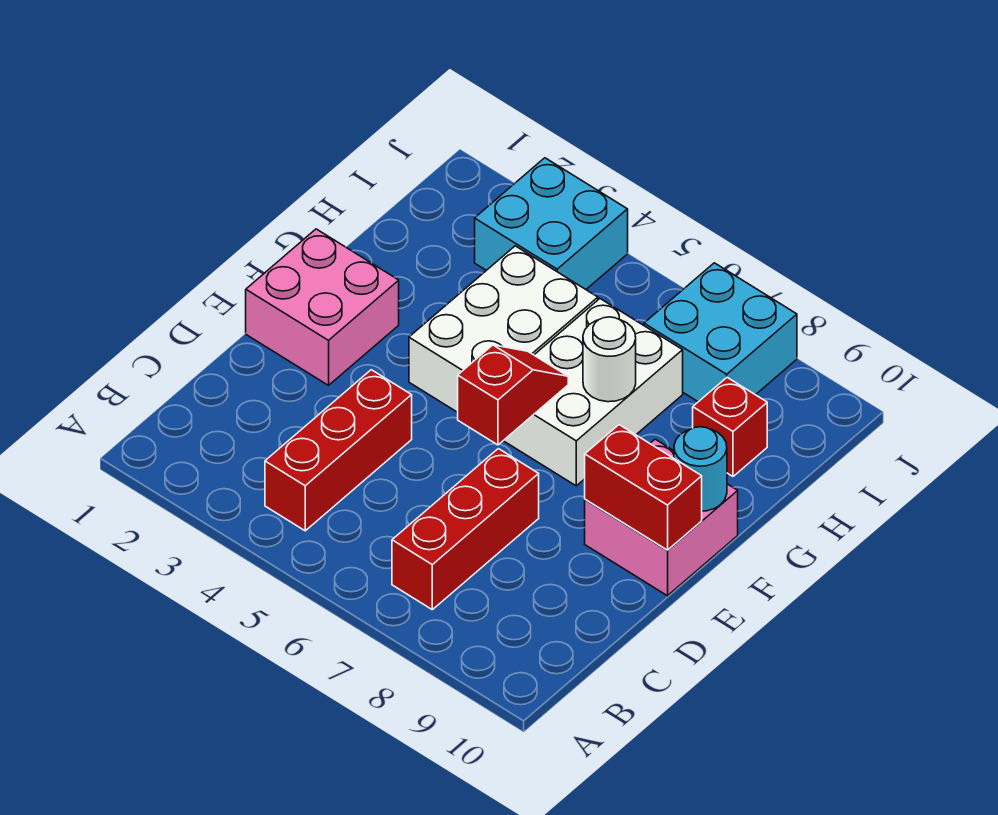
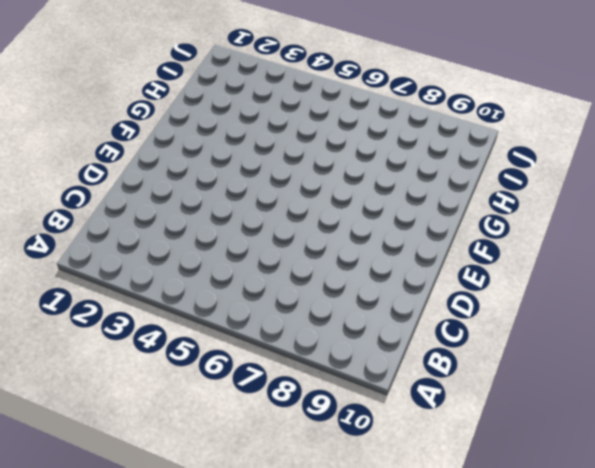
none -> red 1x3 brick [265,370,412,531]
none -> red 1x3 brick [392,449,539,610]
none -> pink 2x2 brick [246,229,399,385]

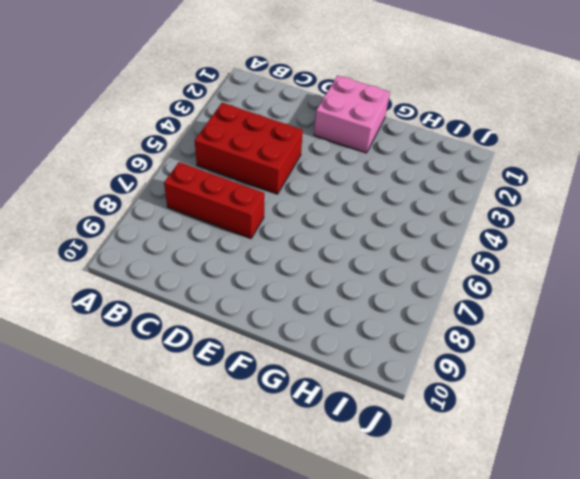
red 2x3 brick [195,103,303,194] -> red 1x3 brick [265,370,412,531]
none -> pink 2x2 brick [585,439,738,596]
none -> white 2x3 brick [409,246,598,412]
none -> white 2x3 brick [504,299,683,486]

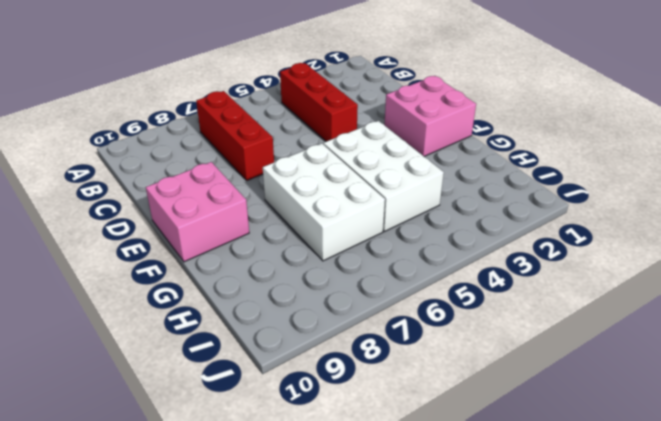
none -> red 1x1 brick [693,377,767,476]
none -> cyan 2x2 brick [475,158,628,289]
none -> cyan 2x2 brick [644,263,797,402]

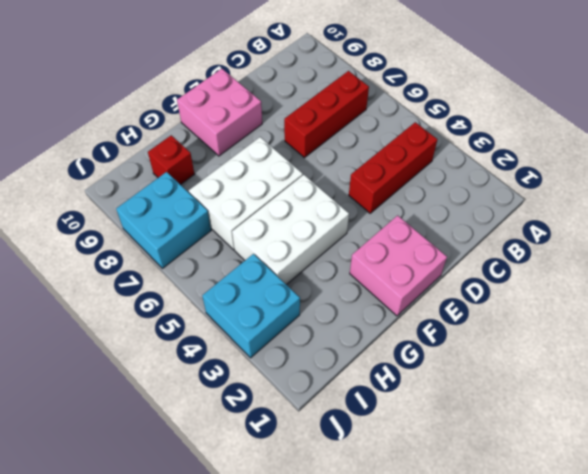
none -> red 1x2 slope [458,345,568,445]
none -> red 1x2 brick [585,425,702,550]
none -> cyan 1x1 round brick [674,427,727,511]

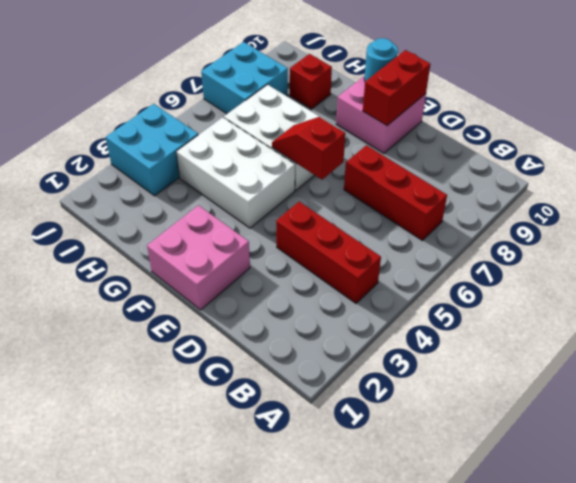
none -> white 1x1 round brick [583,317,636,402]

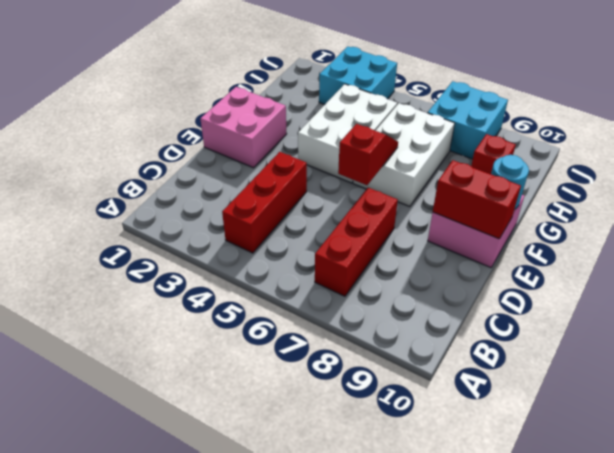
none -> white 1x1 round brick [583,317,636,402]

